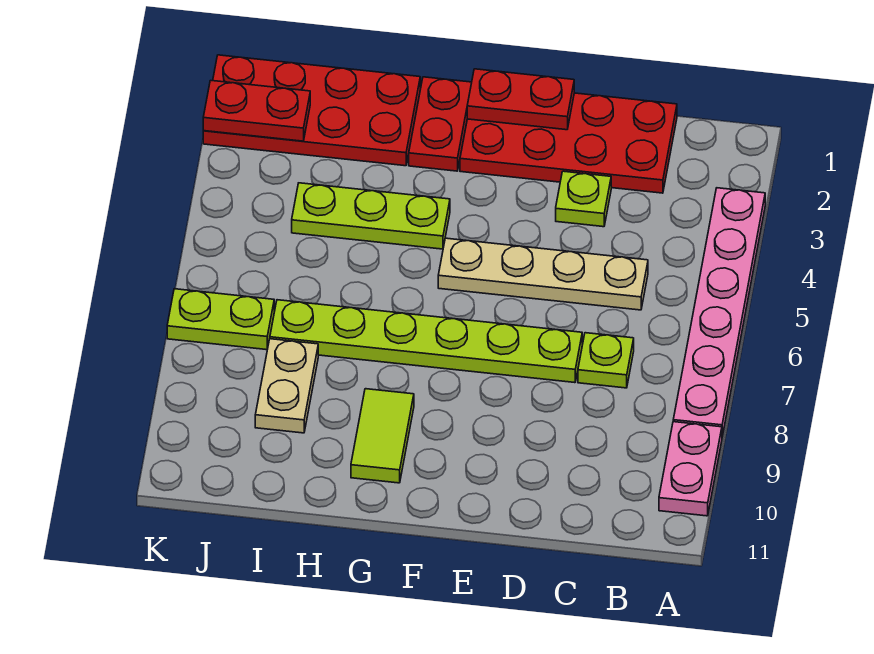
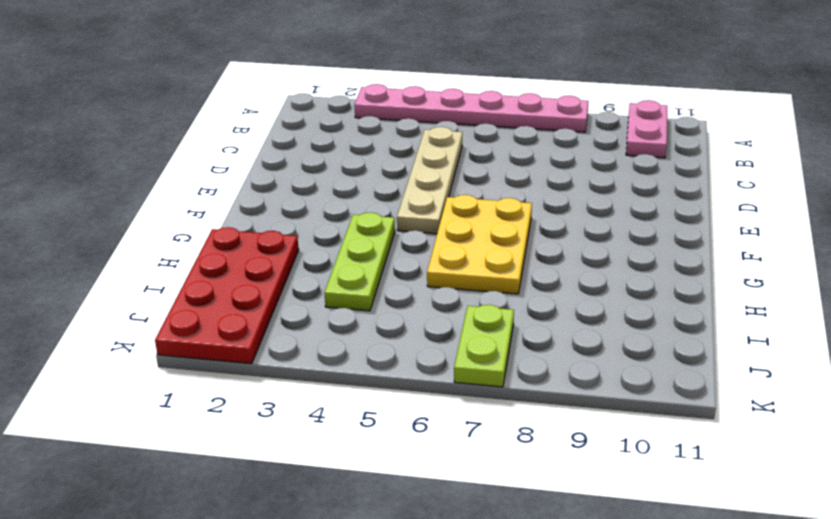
pink 1x2 plate [626,100,667,158] -> pink 1x2 plate turned to [659,422,722,516]
yellow 2x3 plate [427,195,532,294] -> lime 1x6 plate [270,300,582,383]
none -> red 2x4 plate [460,93,677,193]
none -> lime 1x1 plate [578,333,634,388]
none -> lime 1x1 plate [556,171,611,227]

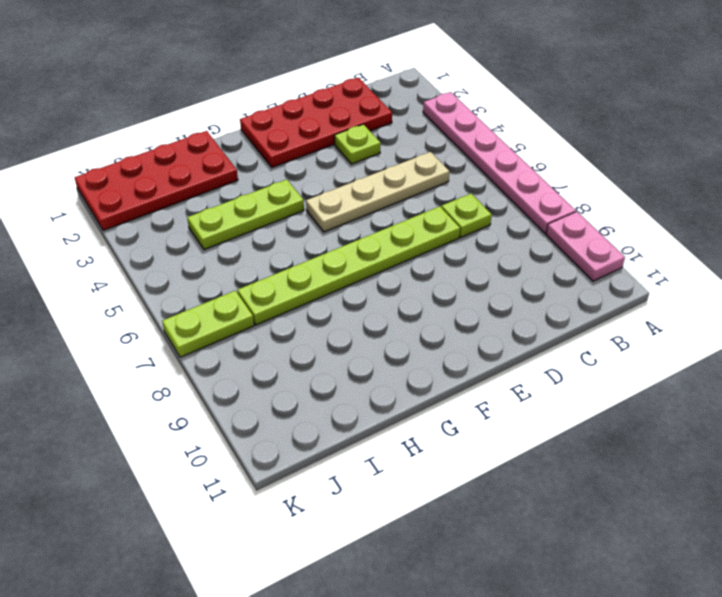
none -> red 1x2 plate [409,77,472,171]
none -> lime 1x2 tile [351,389,414,483]
none -> tan 1x2 plate [255,339,318,433]

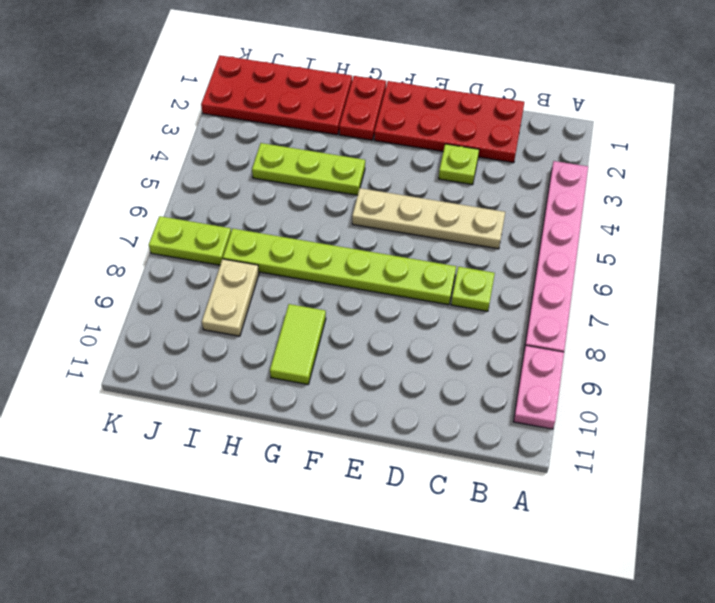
none -> red 1x2 plate [467,69,574,130]
none -> red 1x2 plate [203,80,310,141]

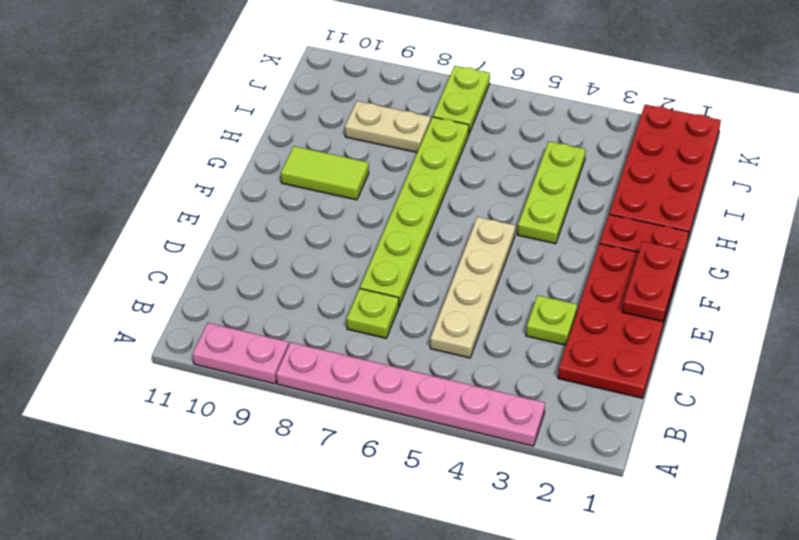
none -> red 1x2 plate [203,80,310,141]

